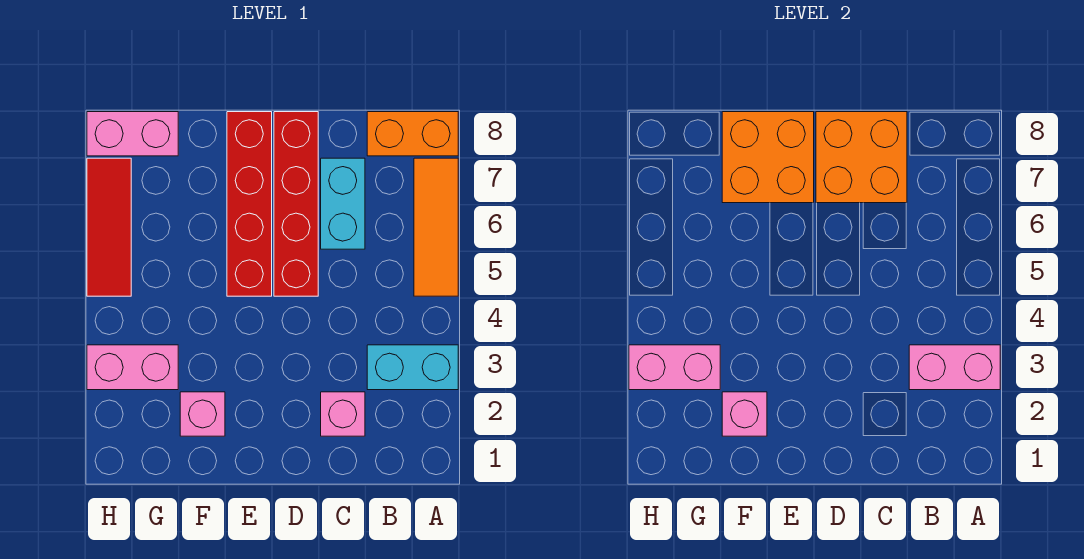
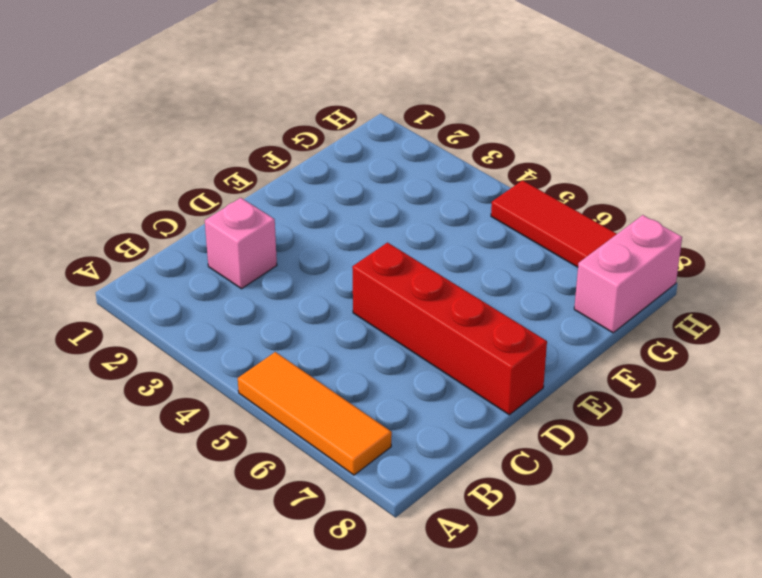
none -> cyan 1x2 brick [367,345,458,390]
none -> orange 1x2 brick [367,112,458,156]
none -> cyan 1x2 brick [321,158,365,249]

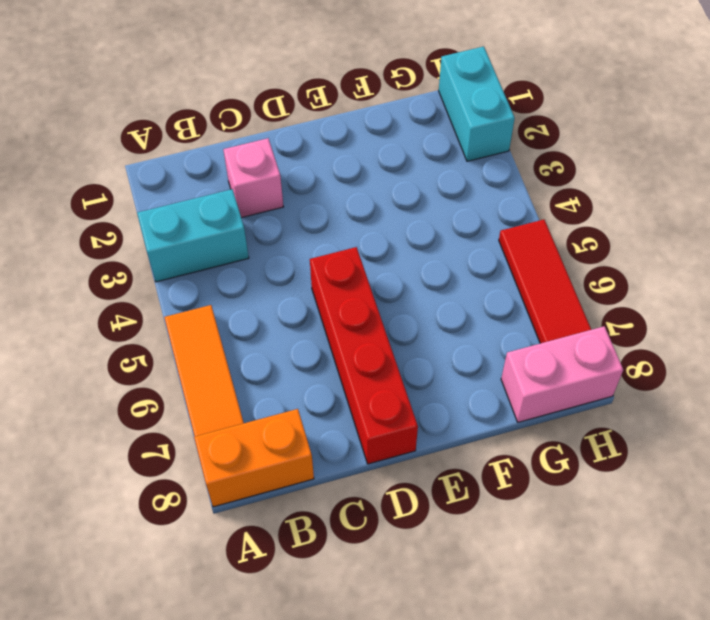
cyan 1x2 brick [439,46,515,161] -> cyan 1x2 brick moved to [321,158,365,249]
none -> red 1x4 brick [227,112,272,296]
none -> pink 1x1 brick [180,392,225,436]
none -> pink 1x2 brick [87,345,178,390]

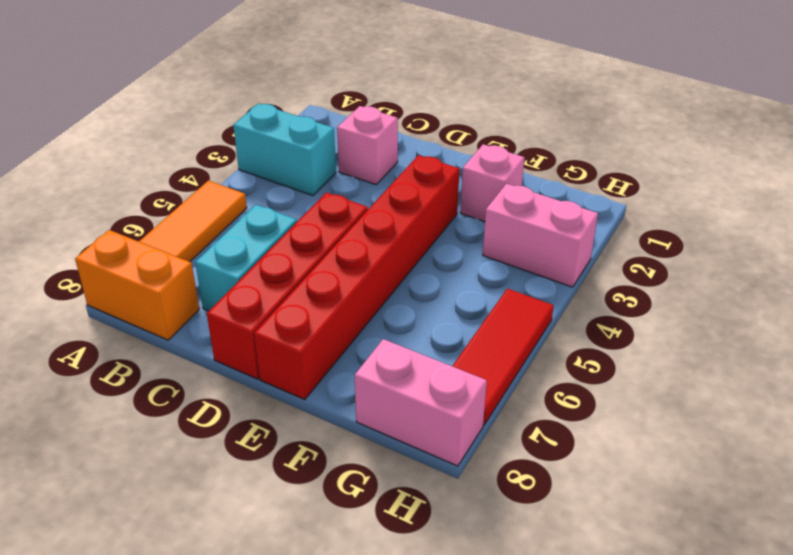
red 1x6 brick [254,155,459,400] -> red 1x4 brick [227,112,272,296]
none -> pink 1x2 brick [909,345,1000,390]
none -> orange 2x2 brick [816,112,907,203]
none -> orange 2x2 brick [722,112,814,203]

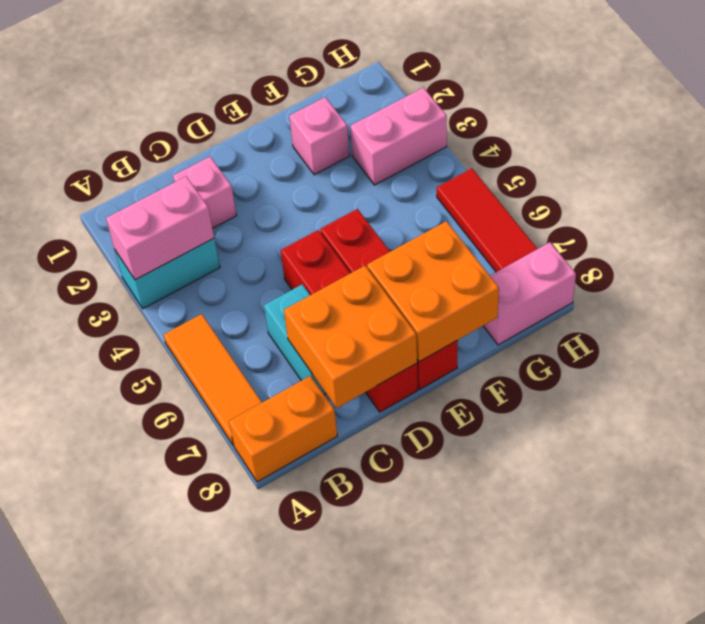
none -> pink 1x1 brick [722,392,767,436]
none -> pink 1x2 brick [629,345,720,390]

